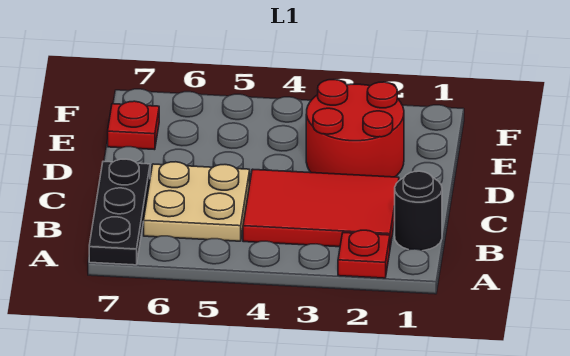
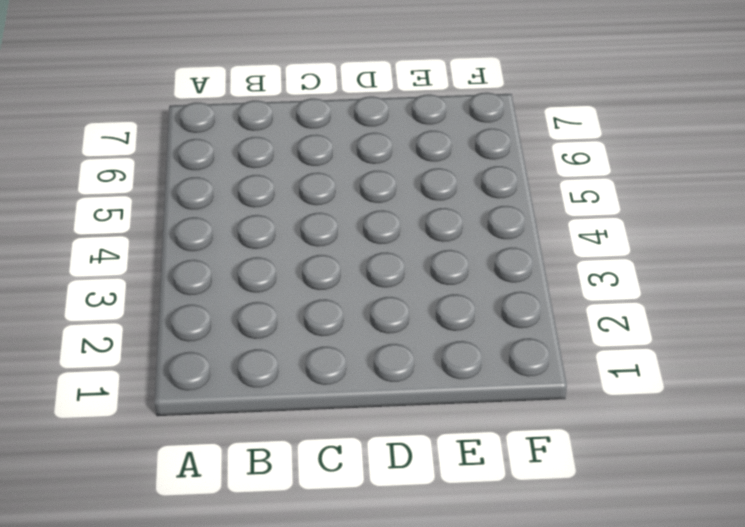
none -> red 1x1 plate [338,230,390,278]
none -> black 1x3 plate [89,159,150,265]

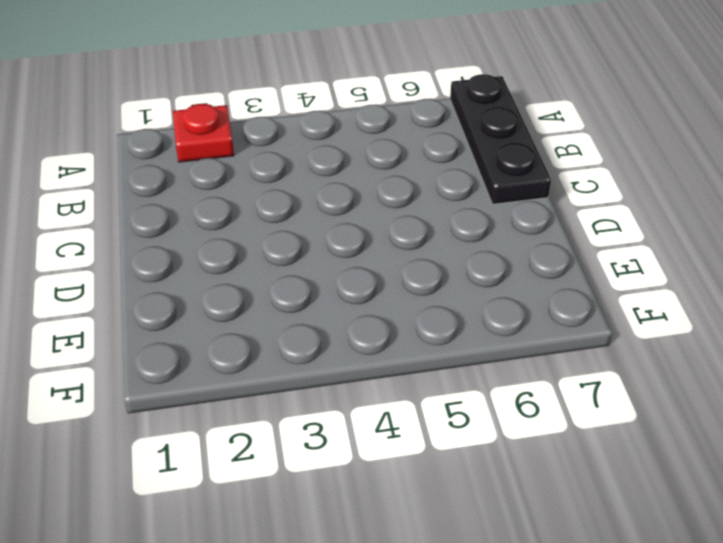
none -> black 1x1 round brick [395,171,442,251]
none -> red 2x3 tile [243,169,399,247]

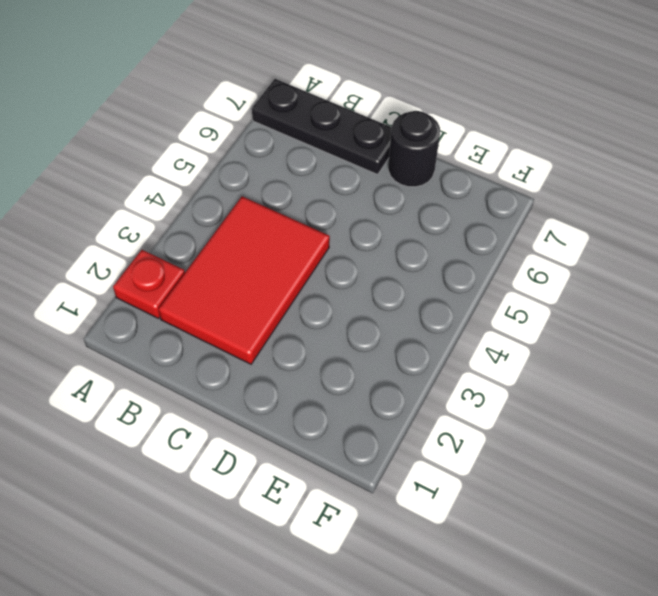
black 1x1 round brick [388,111,440,187] -> black 1x1 round brick moved to [395,171,442,251]
none -> tan 2x2 plate [144,162,250,241]
none -> red 2x2 round brick [306,80,404,177]

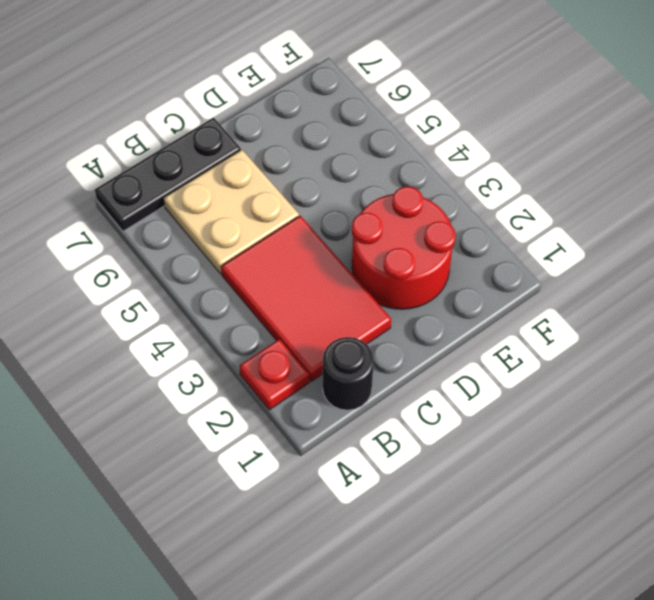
none -> red 1x1 plate [108,101,159,150]

